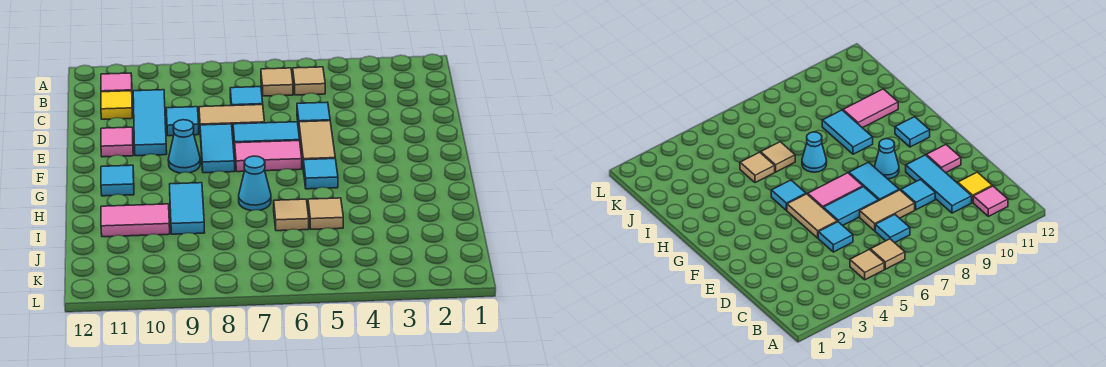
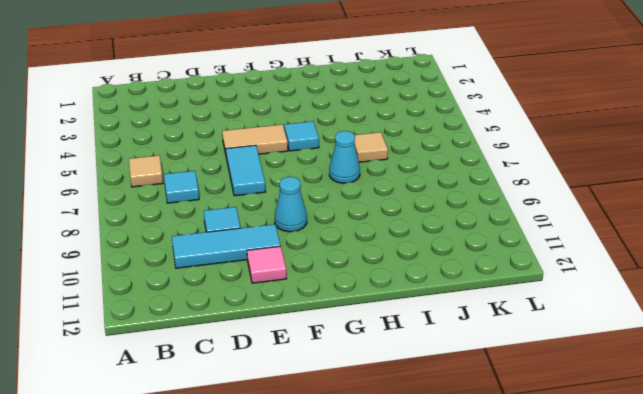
none -> tan 1x1 tile [293,67,325,95]
none -> pink 1x1 tile [101,73,132,92]
none -> yellow 1x1 tile [101,91,133,119]

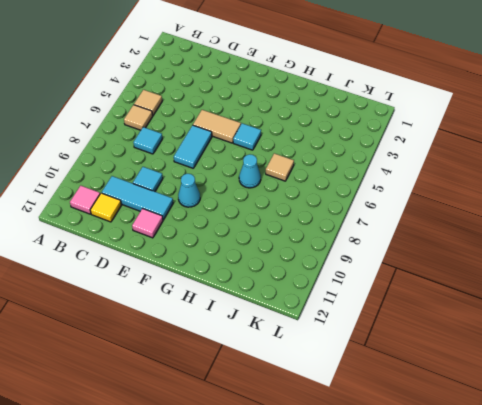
none -> cyan 1x1 tile [297,102,330,128]
none -> tan 1x2 tile [199,105,264,134]
none -> cyan 1x2 tile [200,124,235,173]

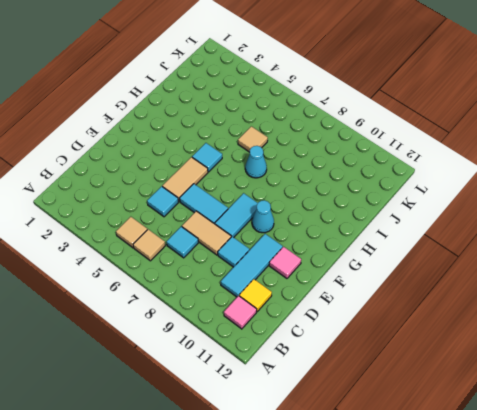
none -> pink 1x2 tile [235,141,302,172]
none -> cyan 1x1 tile [101,165,134,196]
none -> cyan 1x2 tile [169,183,205,234]

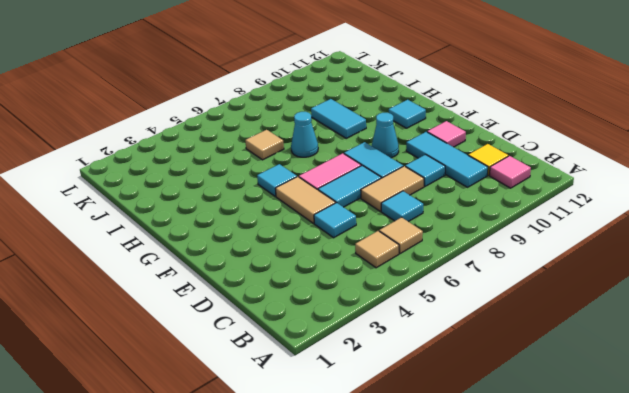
none -> tan 1x1 tile [308,198,343,229]
none -> pink 1x2 tile [101,204,170,237]

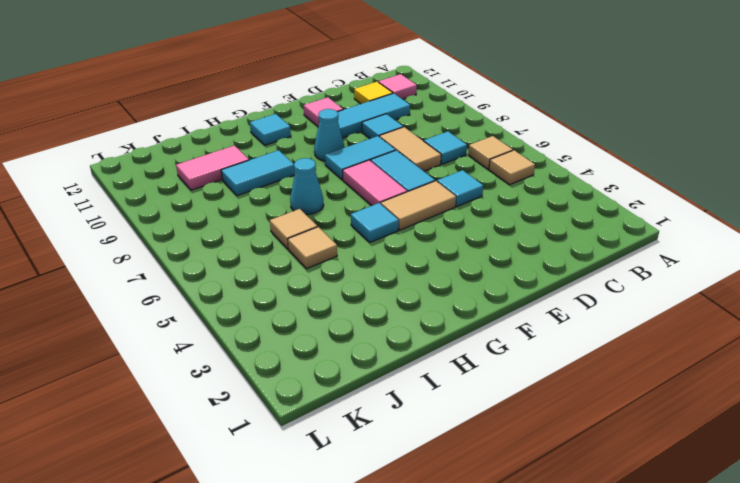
pink 1x2 tile [176,145,249,190] -> pink 1x2 tile turned to [101,204,170,237]

